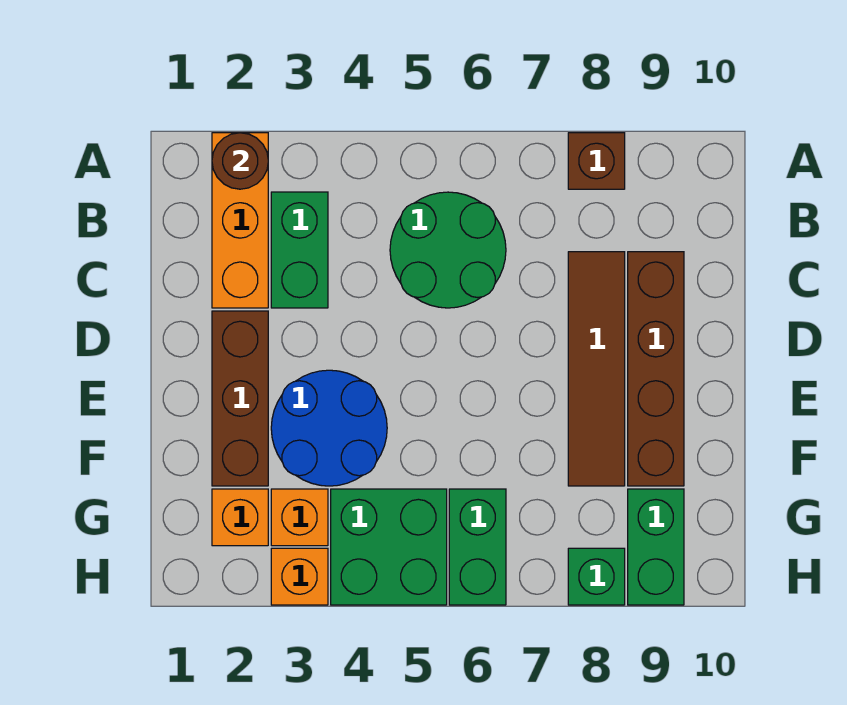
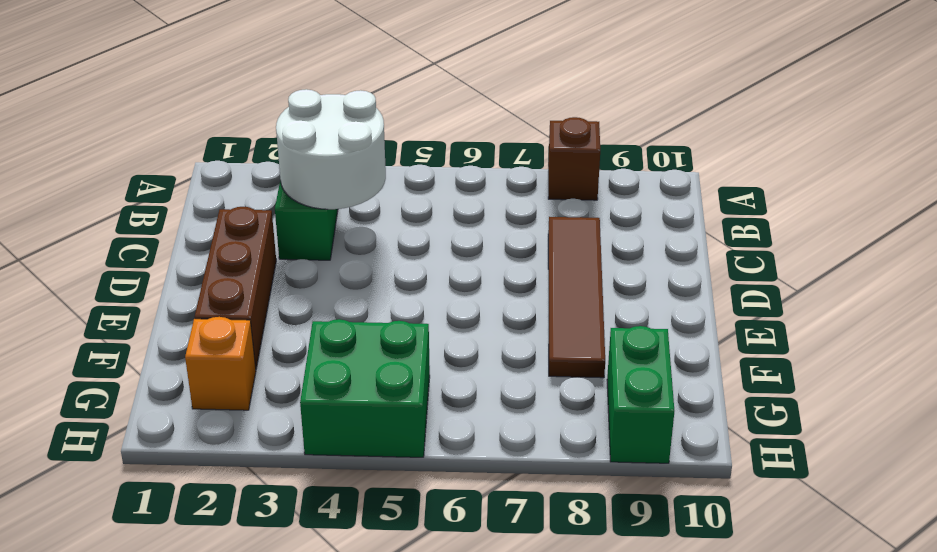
white 2x2 round brick [276,89,386,209] -> none
none -> orange 1x3 brick [212,133,268,308]
none -> green 2x2 round brick [390,192,506,308]
none -> brown 1x4 brick [628,252,684,486]

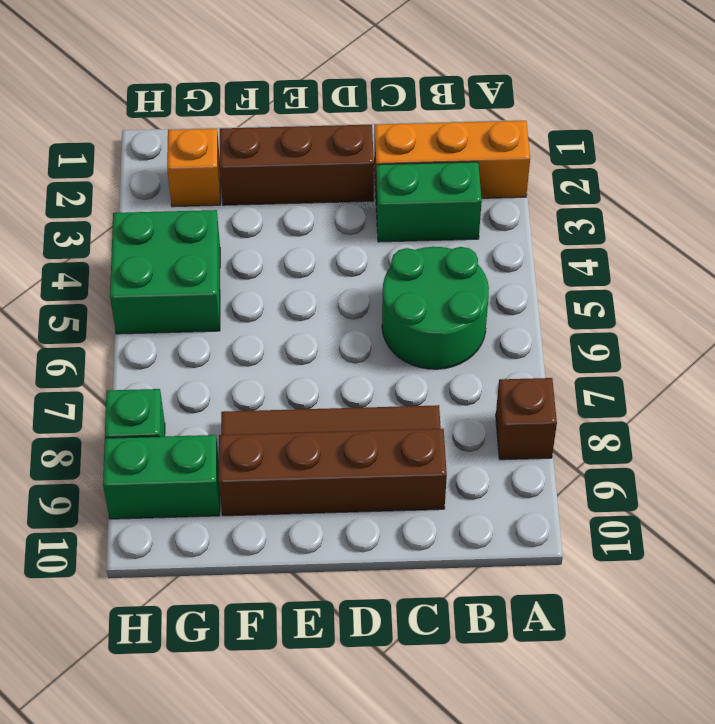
none -> blue 2x2 round brick [271,370,387,486]
none -> orange 1x1 brick [271,489,328,546]
none -> green 1x2 brick [449,489,506,605]

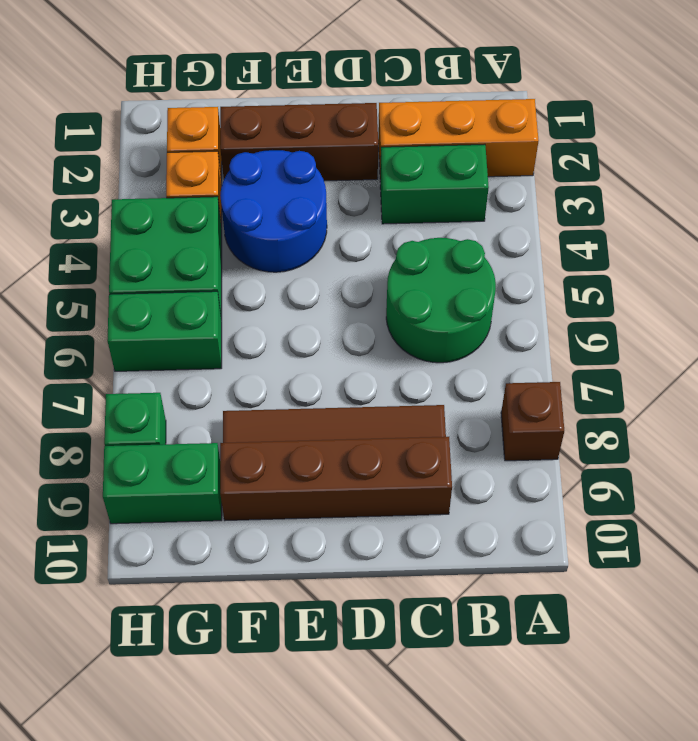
none -> orange 1x1 brick [271,548,328,605]
none -> brown 1x1 round brick [212,133,268,189]

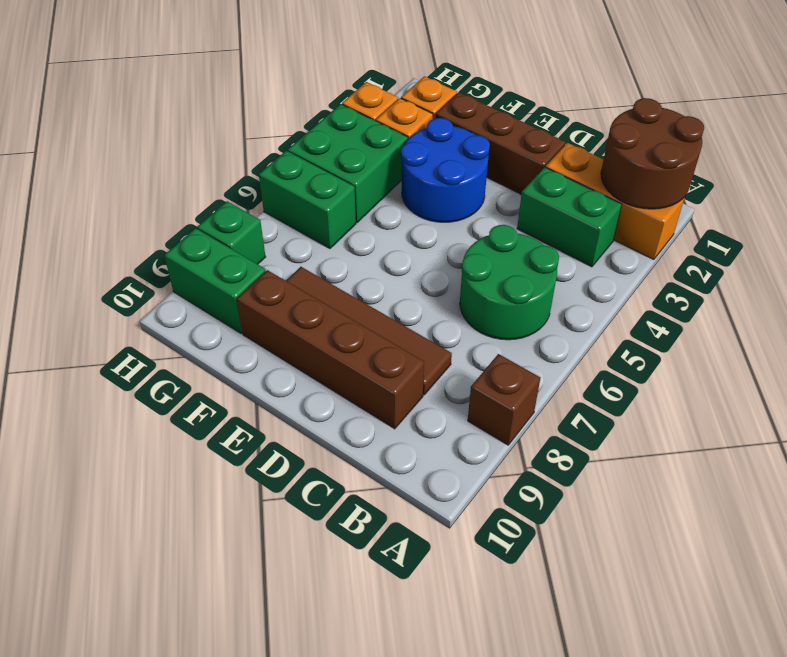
brown 2x2 round brick [601,98,704,209] -> brown 1x1 round brick [212,133,268,189]

